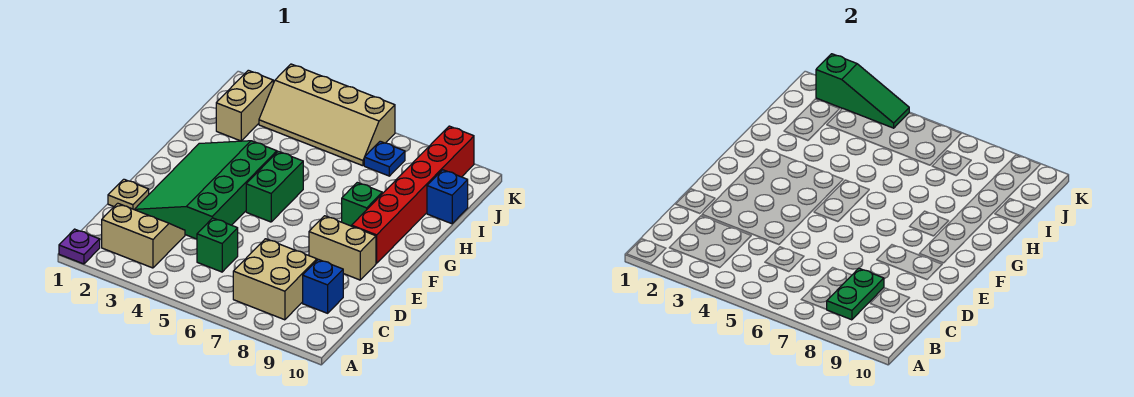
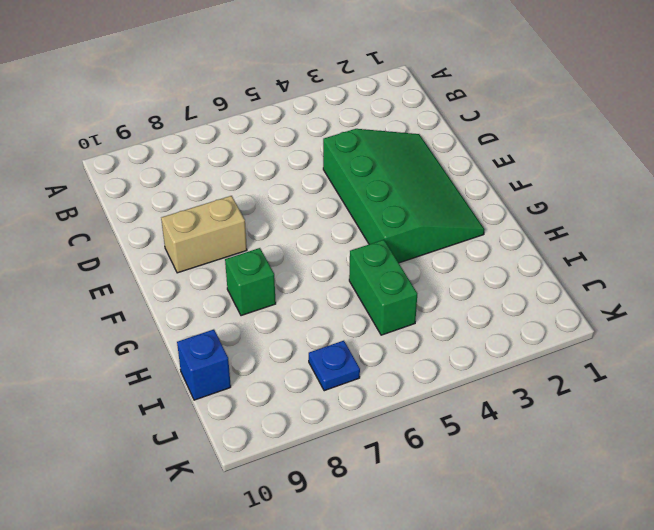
green 1x2 brick [349,240,417,335] -> green 1x2 brick moved to [246,151,303,222]
none -> purple 1x1 plate [59,229,100,264]
none -> tan 2x2 slope [102,203,185,268]
none -> tan 2x2 brick [233,239,317,320]

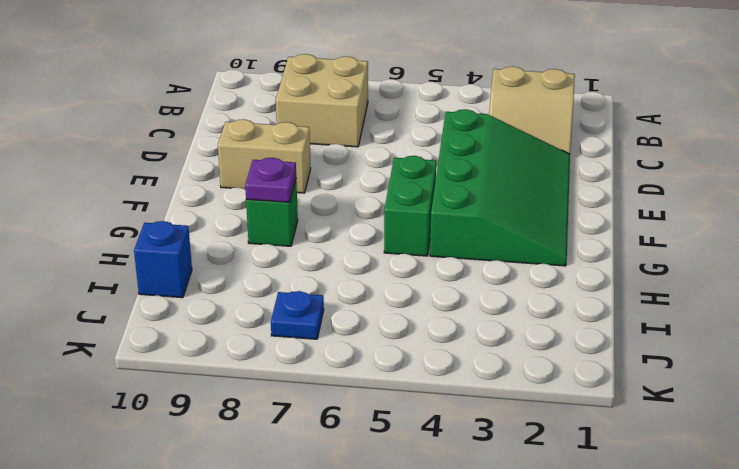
purple 1x1 plate [245,158,296,202] -> purple 1x1 plate moved to [59,229,100,264]
none -> green 1x1 brick [197,218,238,272]
none -> blue 1x1 brick [303,259,343,313]
none -> tan 1x1 plate [108,179,149,209]

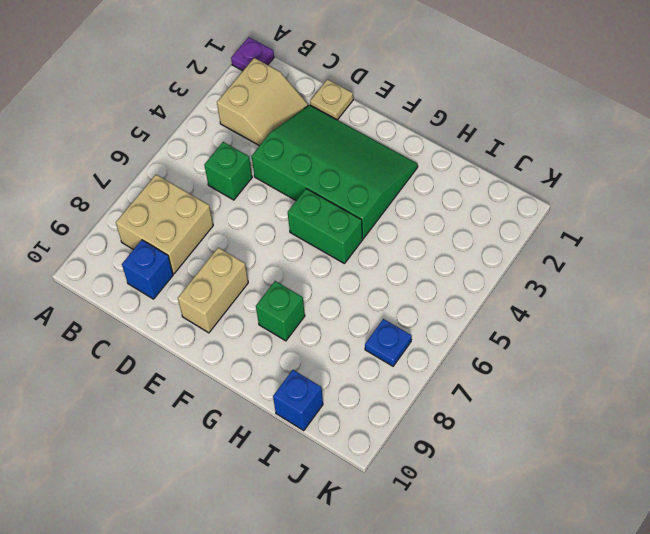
none -> red 1x6 brick [352,126,474,263]
none -> tan 1x2 brick [216,70,273,141]
none -> tan 2x4 slope [259,64,395,166]

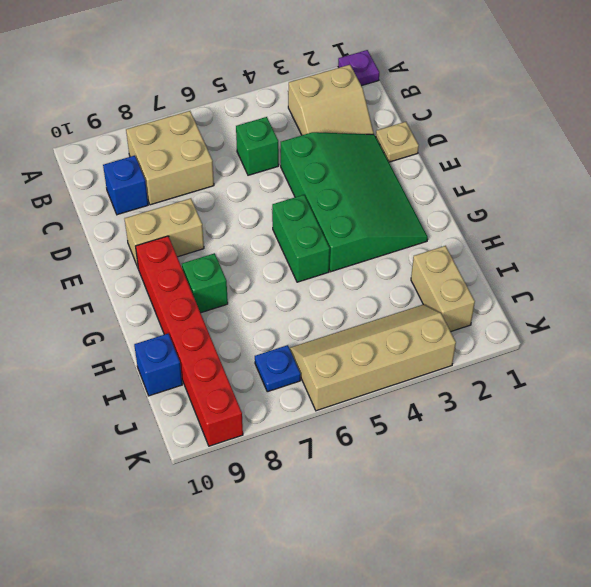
none -> green 1x2 plate [826,268,884,320]
none -> green 1x3 slope [816,54,909,128]

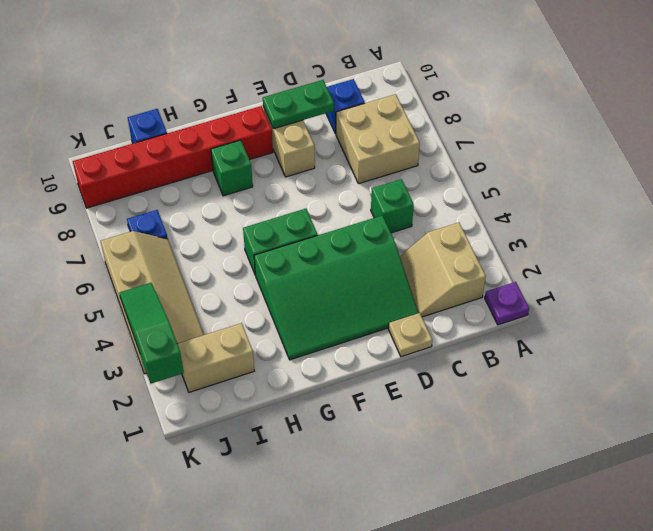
green 1x2 plate [263,80,334,129] -> green 1x2 plate moved to [826,268,884,320]

